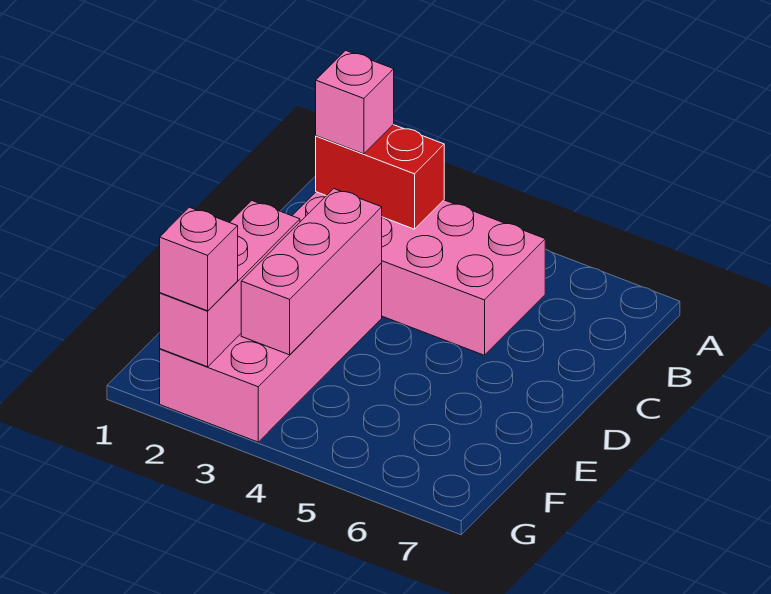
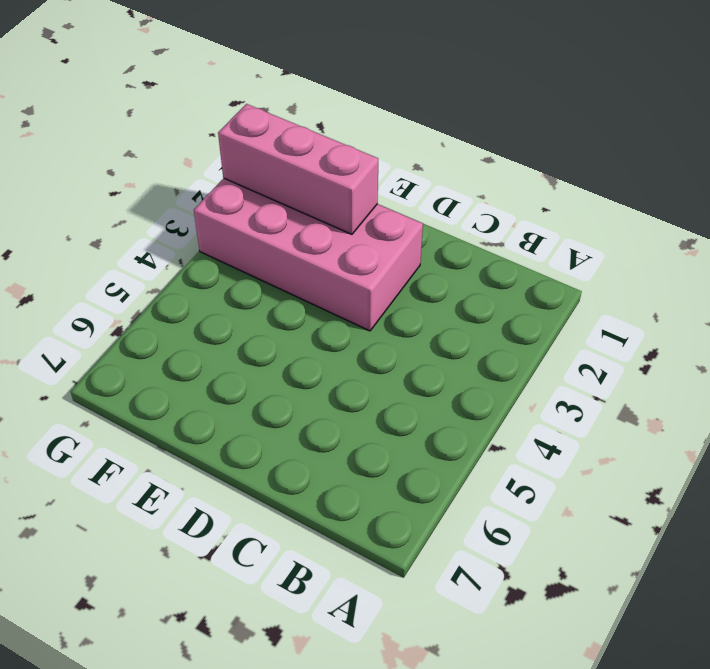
none -> pink 2x4 brick [292,192,545,355]
none -> red 1x2 brick [316,125,444,229]

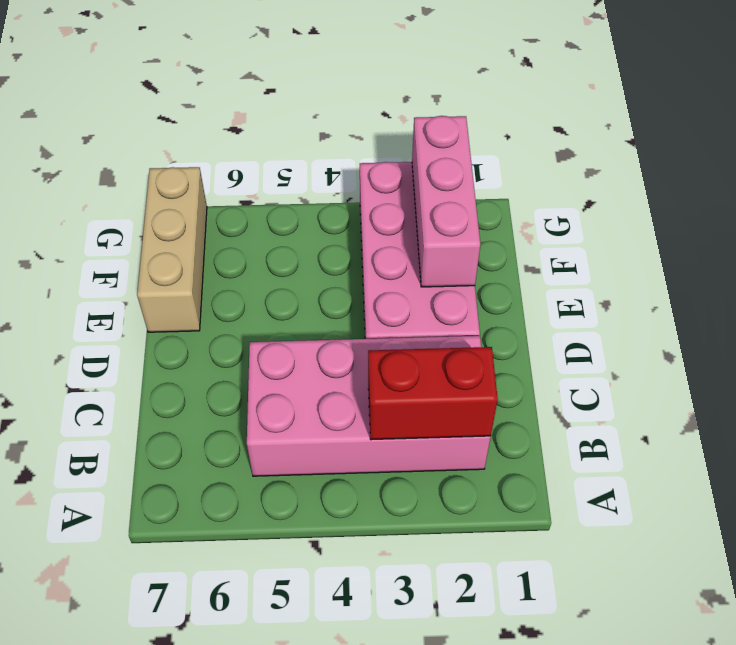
tan 1x3 brick [137,167,207,332] -> none
none -> pink 1x3 brick [241,189,382,355]
none -> pink 1x1 brick [316,50,394,154]

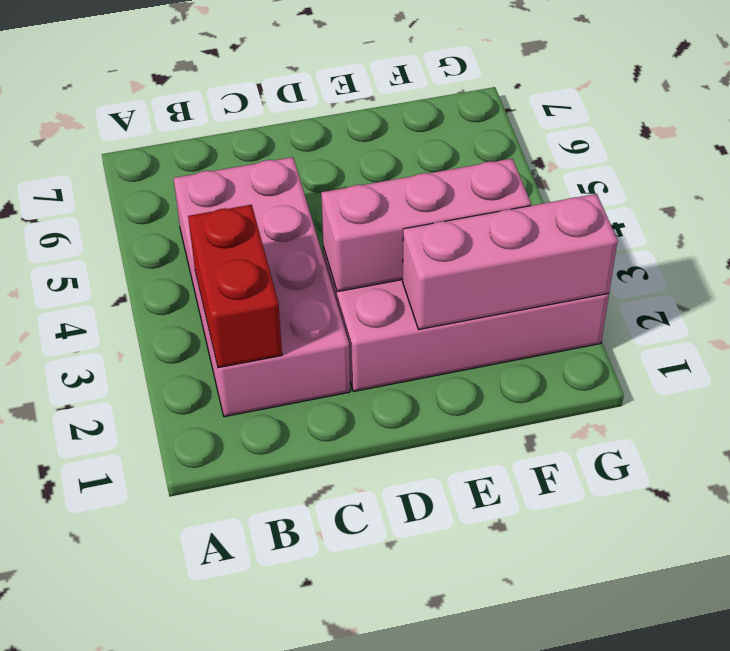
none -> pink 1x1 brick [316,50,394,154]
none -> pink 1x1 brick [160,207,238,311]

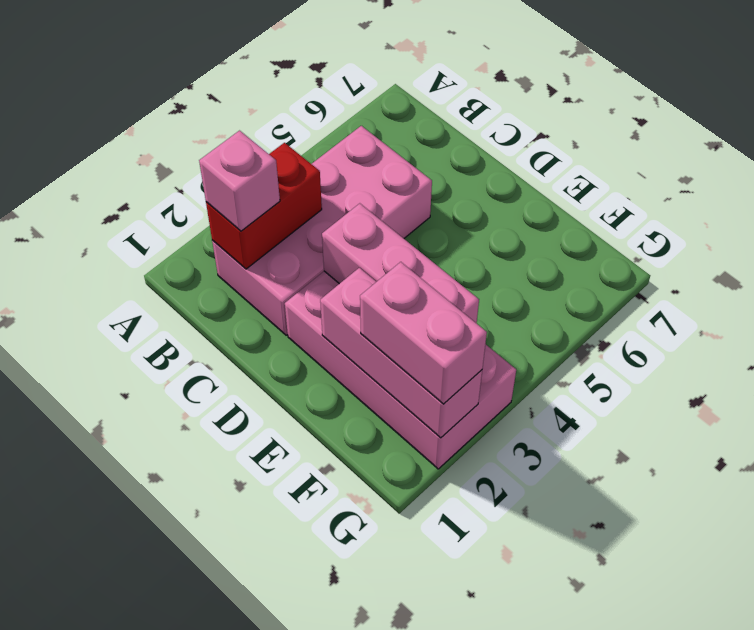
pink 1x2 brick [360,262,487,404] -> pink 1x1 brick [160,207,238,311]

